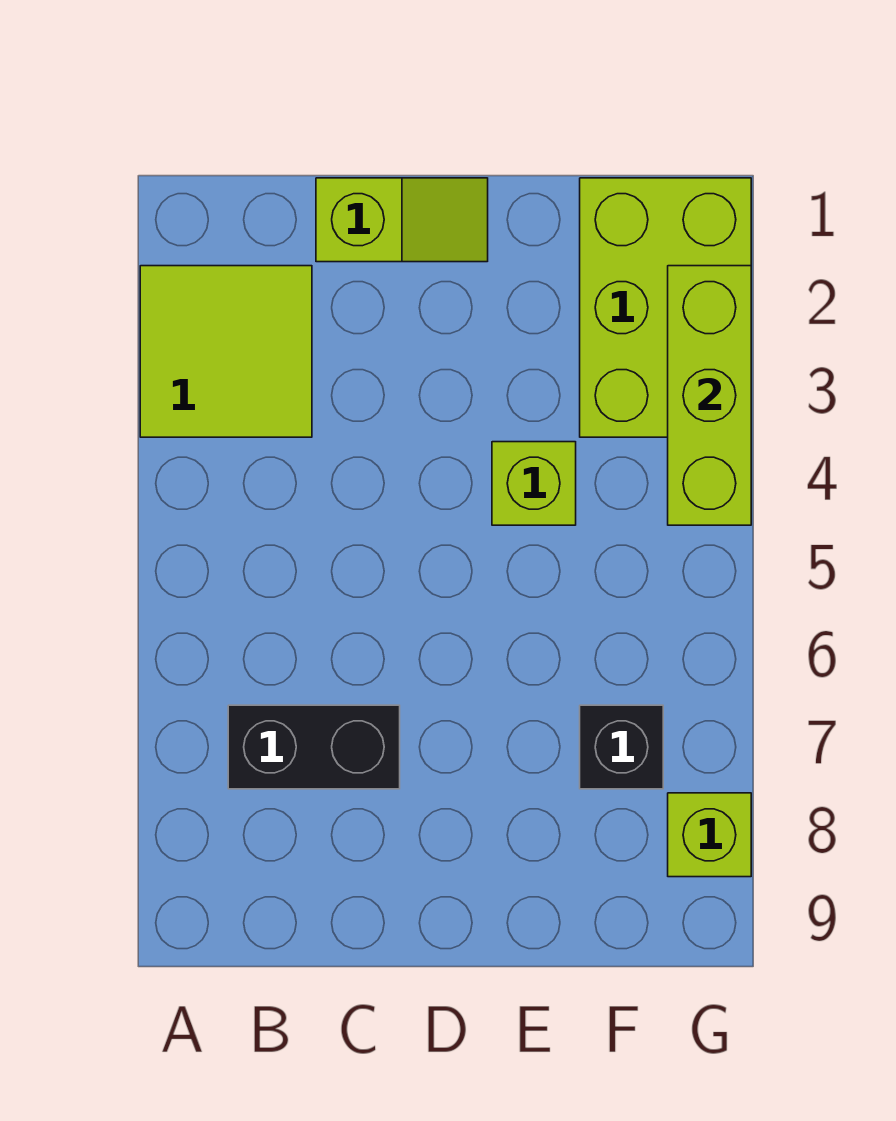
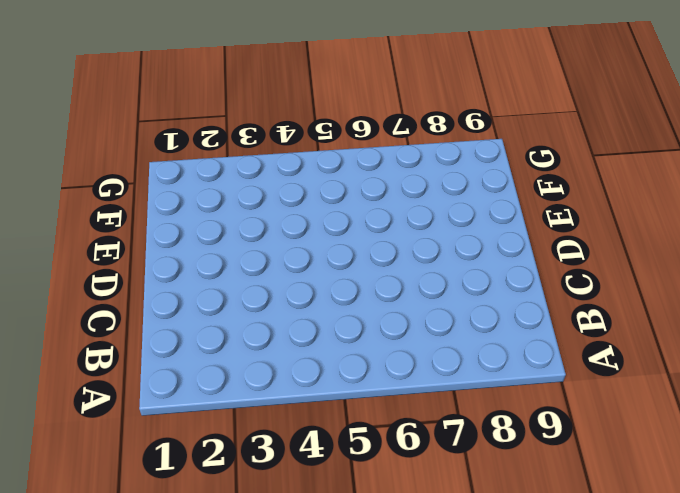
none -> lime 2x2 tile [140,266,312,437]
none -> black 1x2 brick [228,705,400,789]

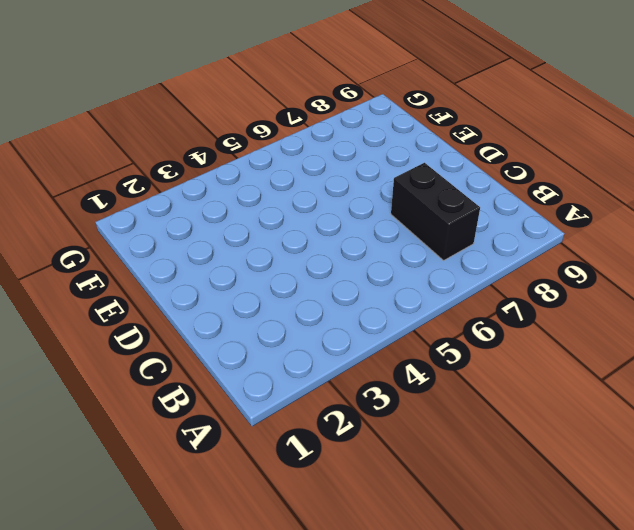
none -> lime 2x2 tile [140,266,312,437]
none -> lime 1x2 slope [316,178,488,262]

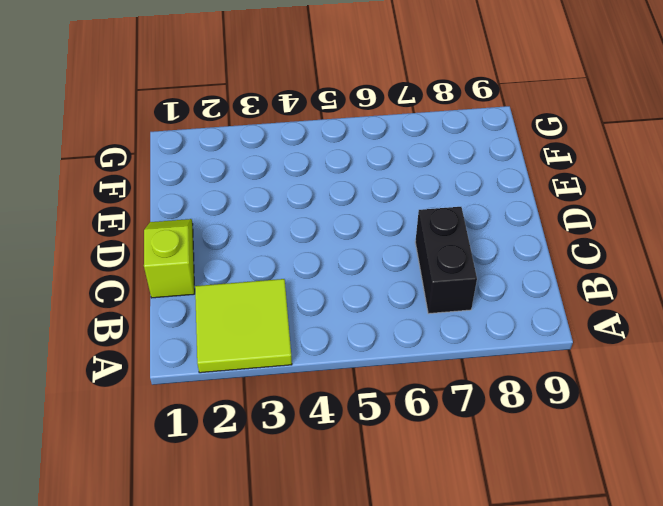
none -> lime 1x1 brick [492,442,576,525]
none -> lime 2x3 brick [580,178,751,437]

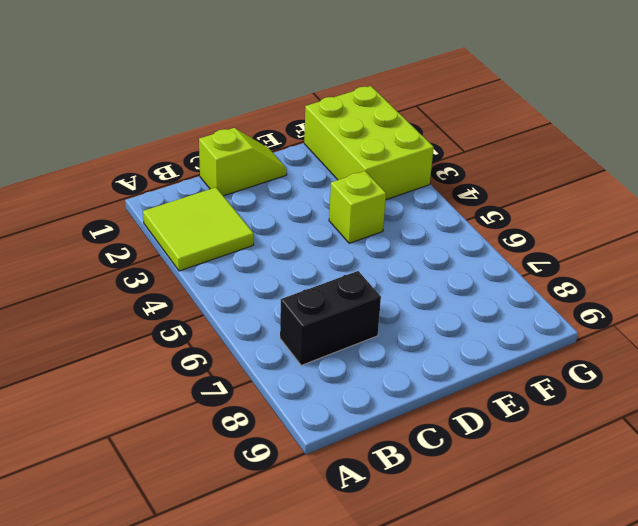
none -> black 1x1 brick [580,705,663,789]
none -> lime 1x1 brick [668,793,751,877]

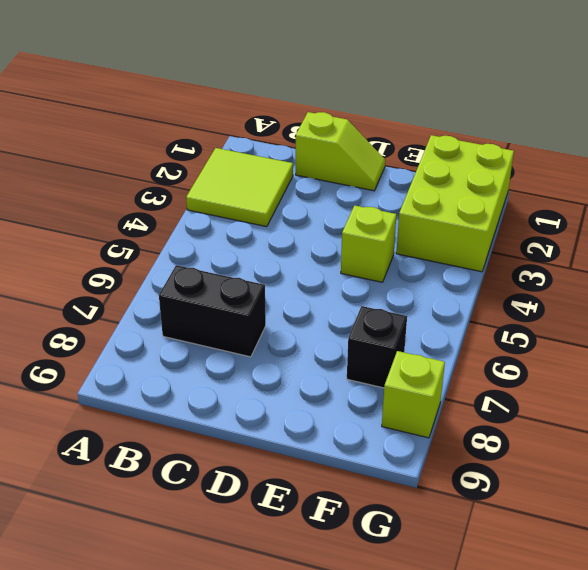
none -> lime 1x3 brick [668,266,751,525]

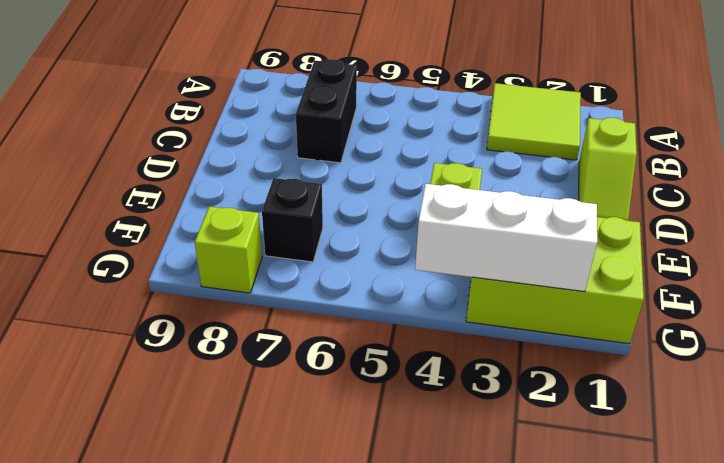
white 1x3 brick [415,184,597,292] -> lime 1x3 brick [668,266,751,525]

